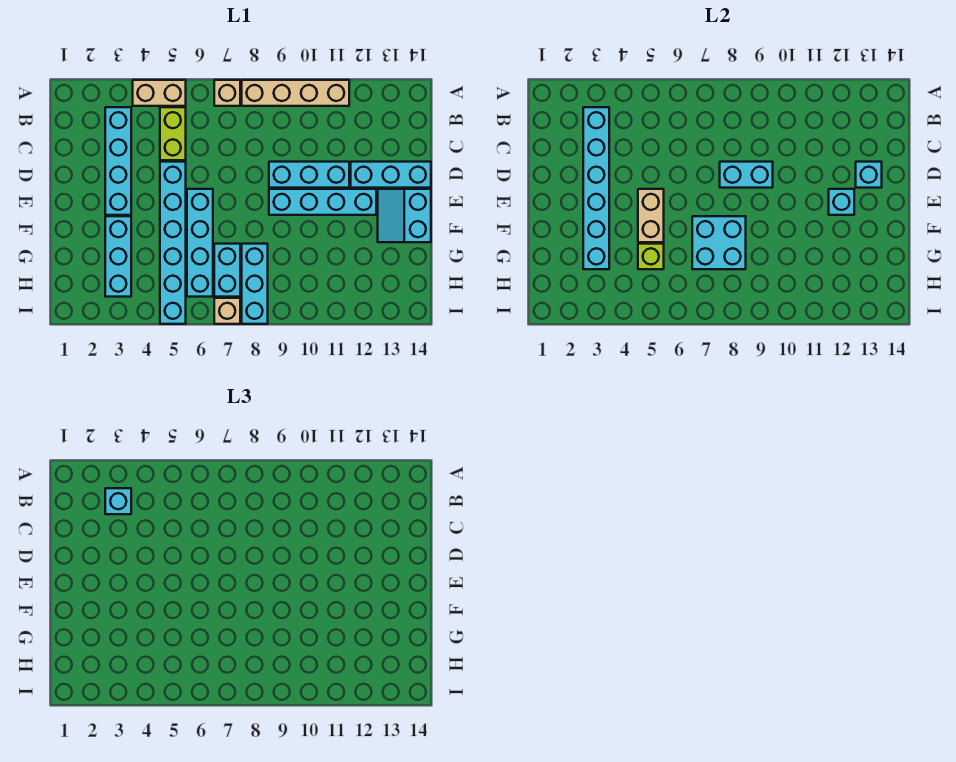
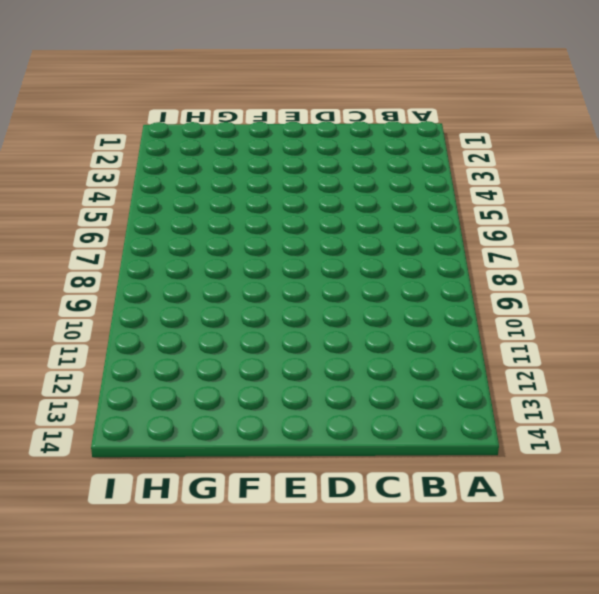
none -> tan 1x2 brick [133,80,186,106]
none -> tan 1x1 brick [214,80,240,106]
none -> tan 1x4 brick [242,80,349,106]

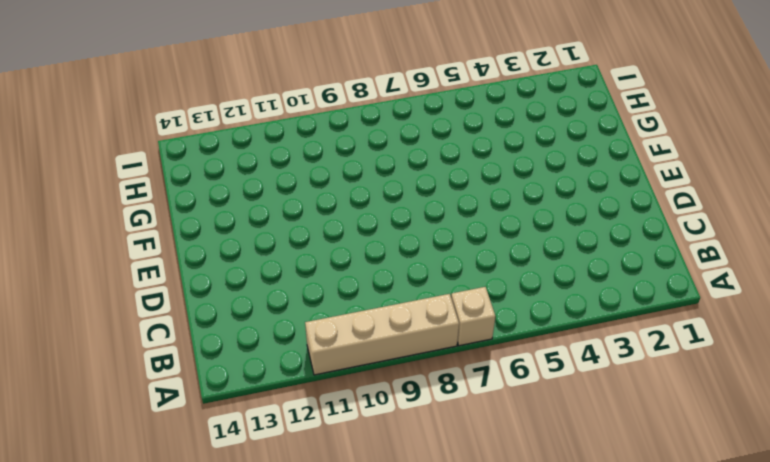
none -> tan 1x2 brick [133,80,186,106]
none -> cyan 1x4 brick [105,107,131,215]
none -> lime 1x2 brick [160,107,186,160]

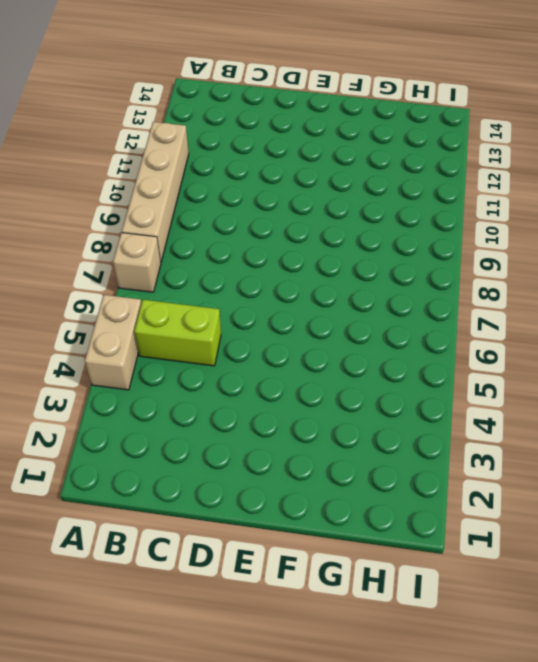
none -> cyan 1x4 brick [105,107,131,215]
none -> cyan 1x6 brick [160,162,186,324]
none -> cyan 1x3 brick [269,162,349,188]

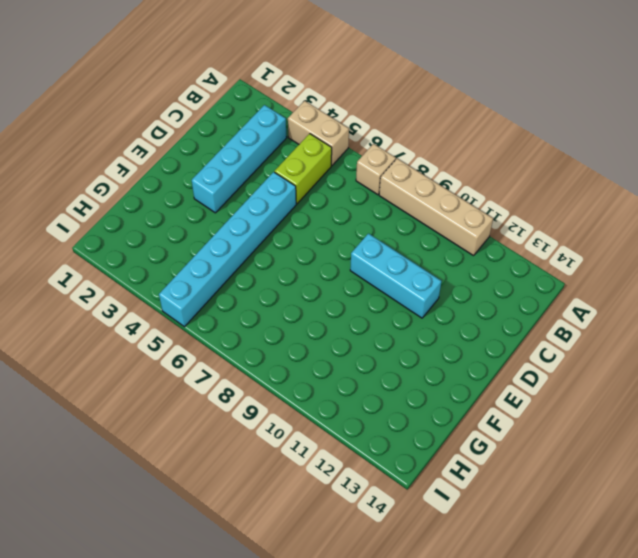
none -> cyan 1x3 brick [351,162,431,188]
none -> cyan 1x4 brick [187,189,213,297]
none -> cyan 1x4 brick [269,189,376,215]

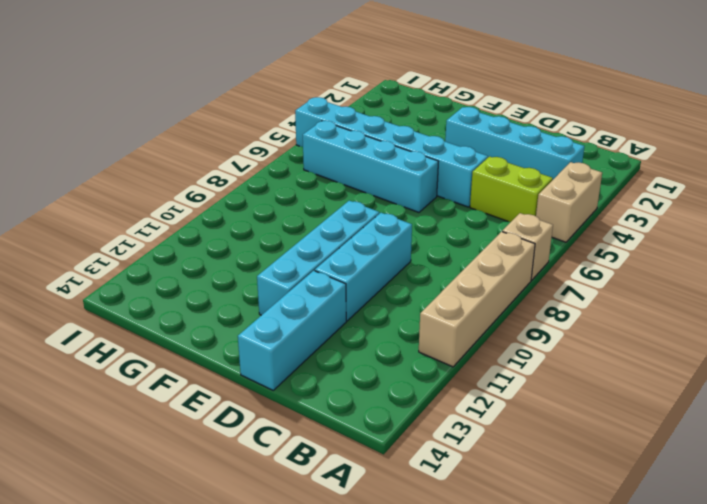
none -> cyan 2x2 slope [378,189,431,242]
none -> cyan 1x3 brick [105,216,131,297]
none -> cyan 1x2 brick [214,244,240,297]

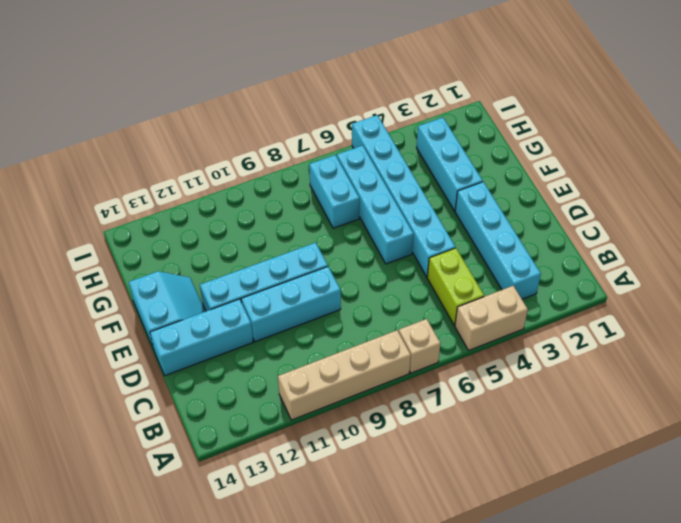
none -> cyan 1x3 brick [242,244,268,324]
none -> tan 1x1 brick [214,298,240,324]
none -> cyan 1x6 brick [583,107,609,269]

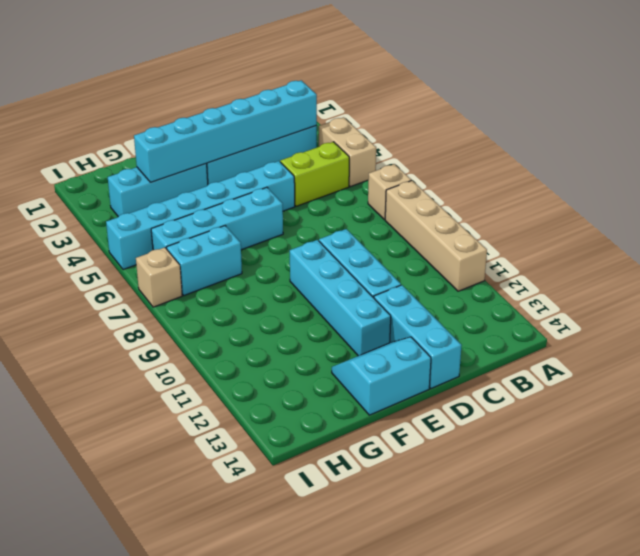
none -> cyan 1x3 brick [242,244,268,324]
none -> cyan 1x2 brick [720,162,773,188]
none -> cyan 1x1 brick [856,162,882,188]

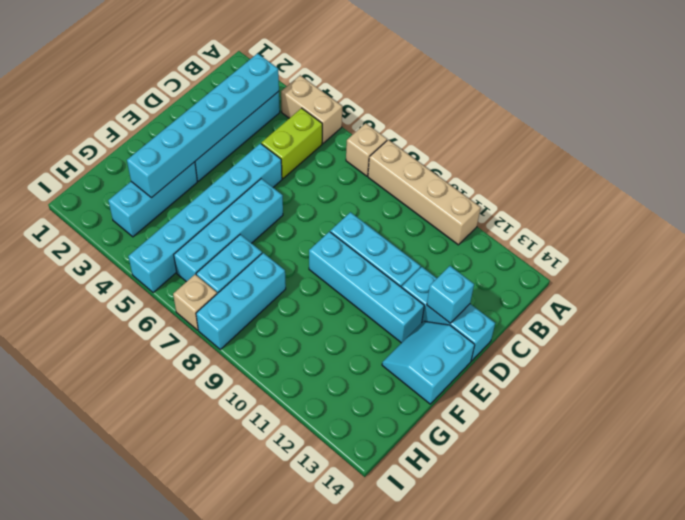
none -> cyan 1x2 brick [720,162,773,188]
none -> tan 1x2 brick [638,189,664,242]
none -> cyan 1x1 brick [829,189,854,215]

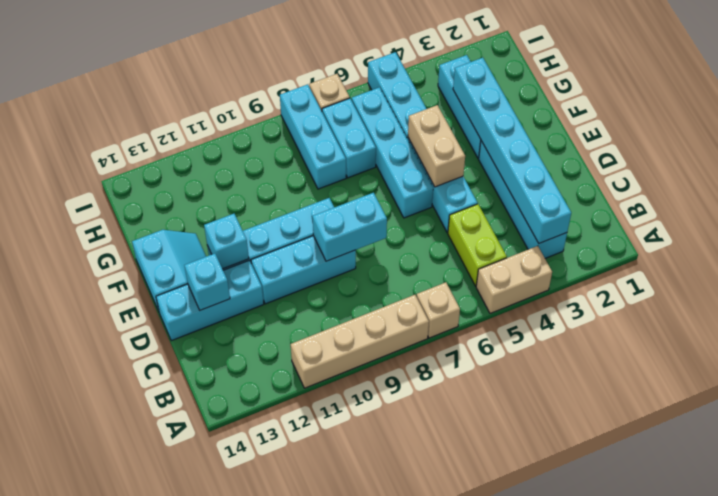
none -> cyan 2x2 brick [692,216,746,269]
none -> lime 1x1 brick [638,244,664,269]
none -> cyan 1x1 brick [105,488,131,514]

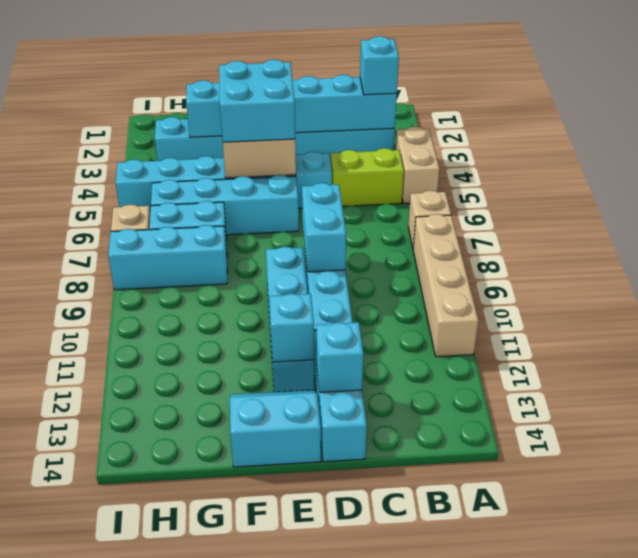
cyan 2x2 brick [219,59,295,142] -> cyan 2x2 brick moved to [692,216,746,269]
none -> lime 1x1 brick [638,244,664,269]

